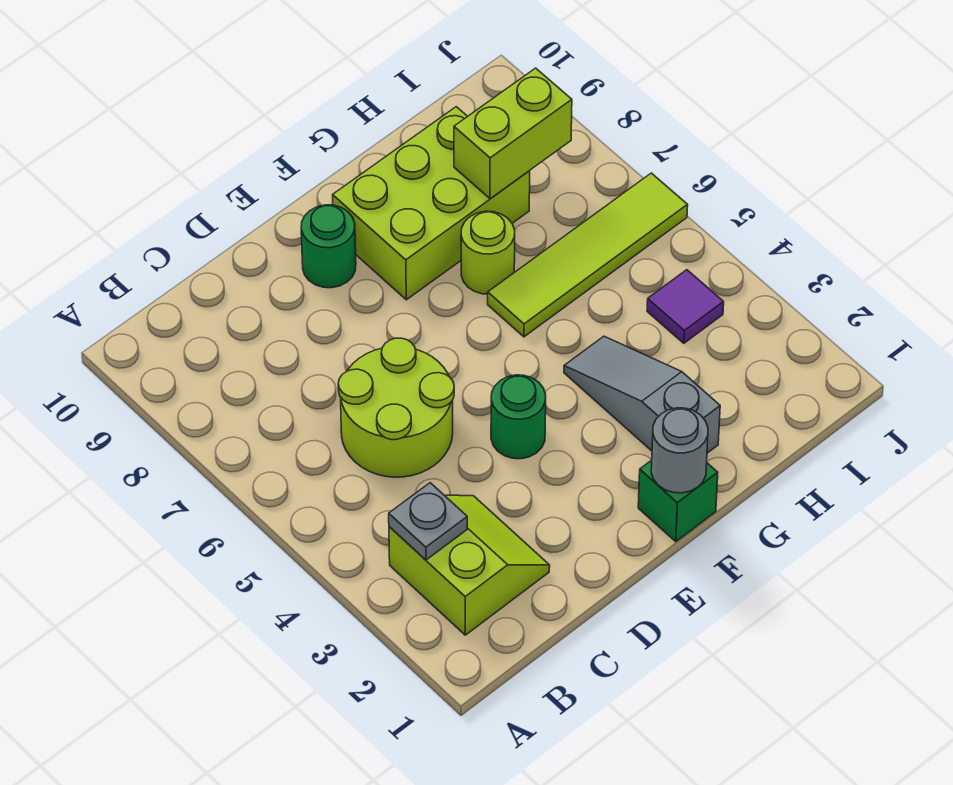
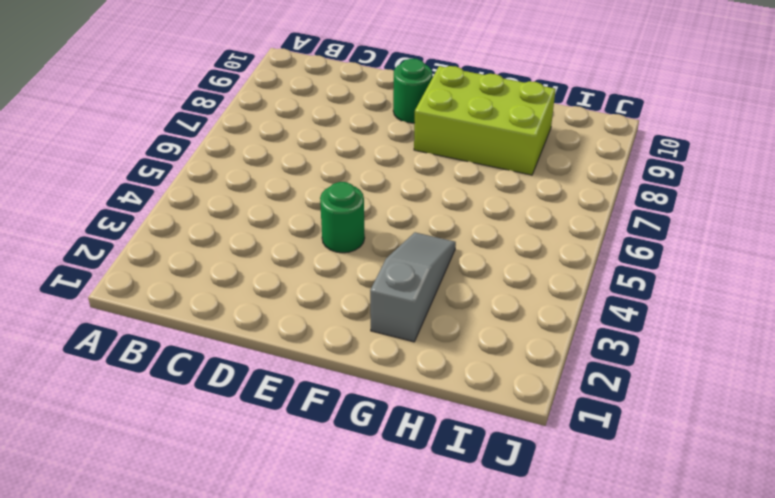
none -> lime 2x2 slope [389,495,550,635]
none -> lime 2x2 round brick [338,338,454,477]
none -> green 1x1 brick [638,460,718,541]

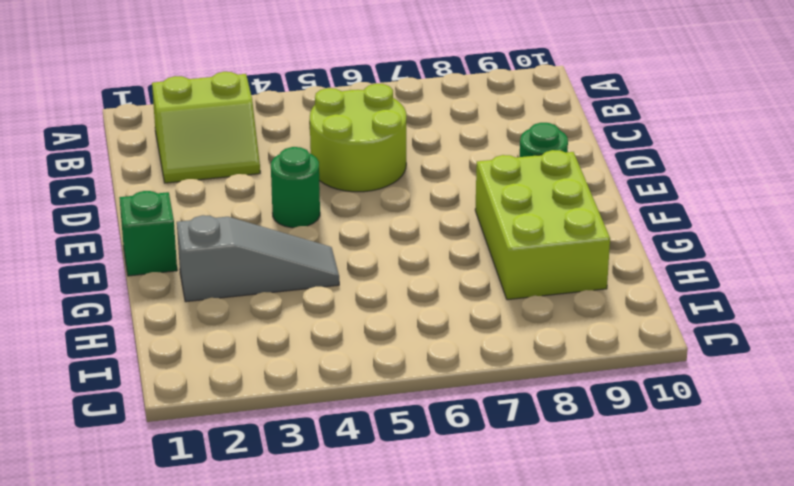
none -> lime 1x4 tile [488,173,688,337]
none -> lime 1x1 round brick [461,211,515,294]
none -> purple 1x1 tile [647,270,724,343]

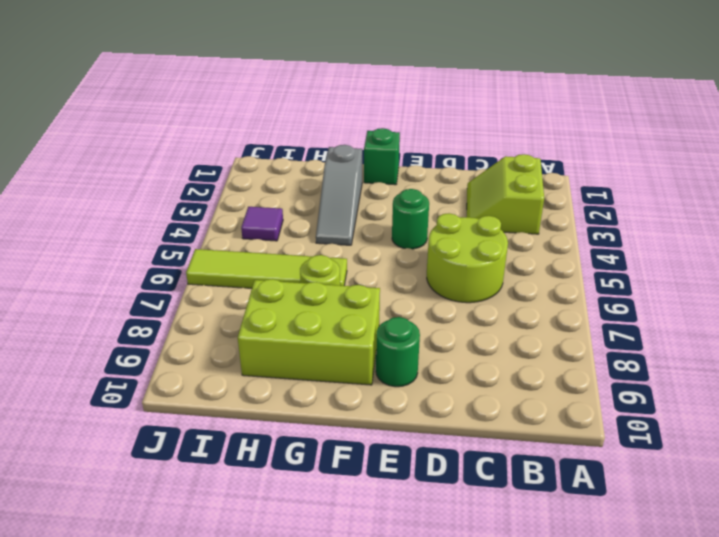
none -> grey 1x1 plate [389,483,467,560]
none -> grey 1x1 round brick [651,408,708,493]
none -> lime 1x2 brick [454,68,572,199]

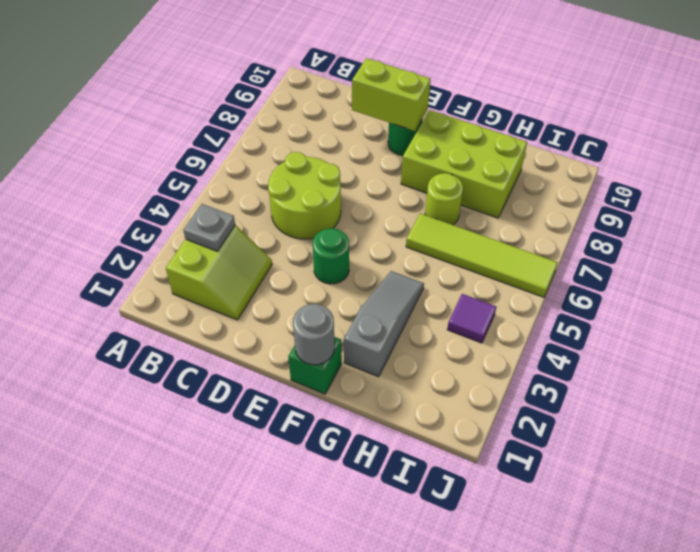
lime 1x2 brick [352,58,431,131] -> lime 1x2 brick moved to [454,68,572,199]

